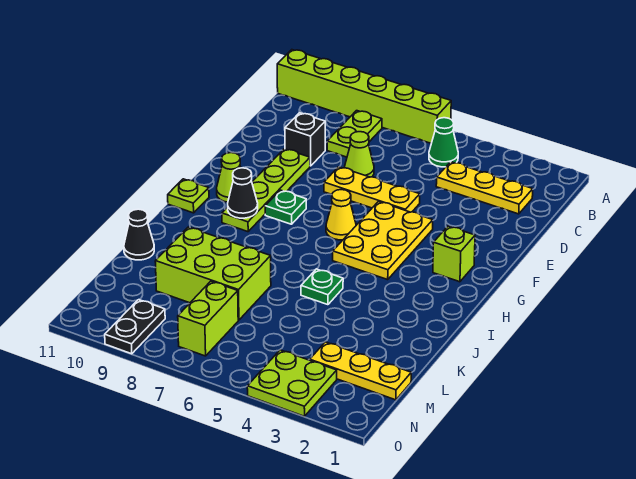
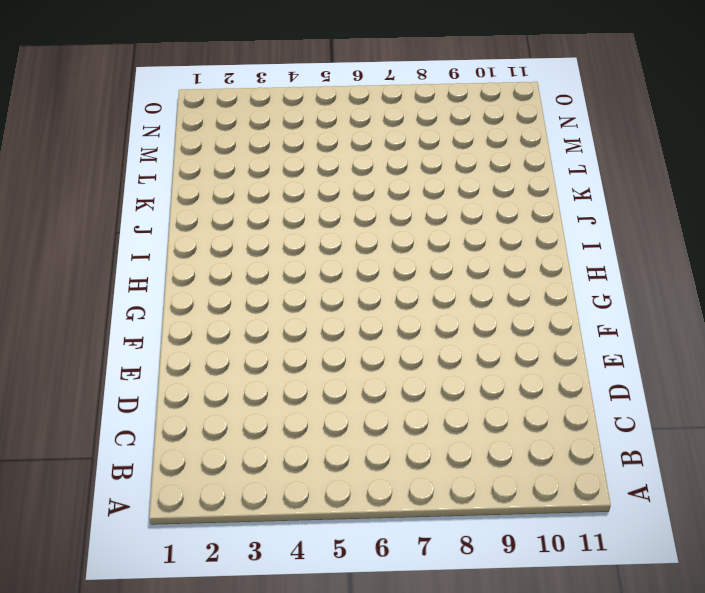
none -> lime 1x6 brick [277,50,451,143]
none -> green 1x1 cone [429,118,458,167]
none -> lime 1x2 plate [327,111,382,157]

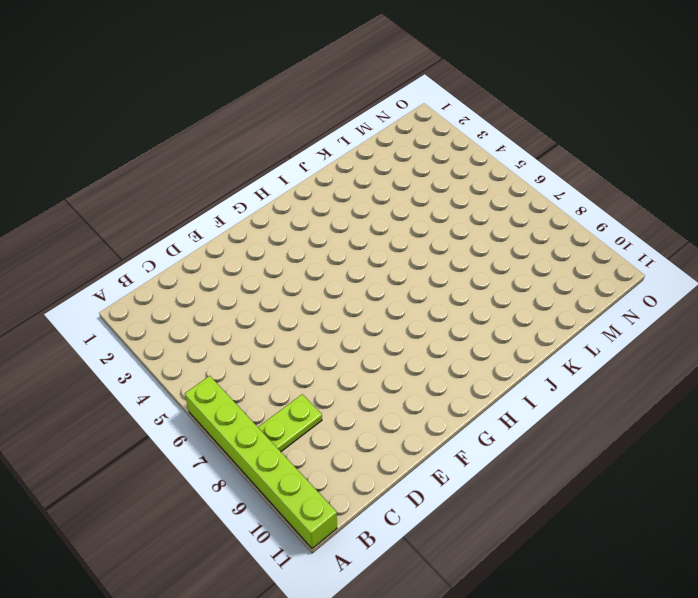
none -> green 1x1 cone [429,118,458,167]
none -> yellow 1x3 plate [436,162,533,214]
none -> lime 1x1 cone [345,132,374,177]

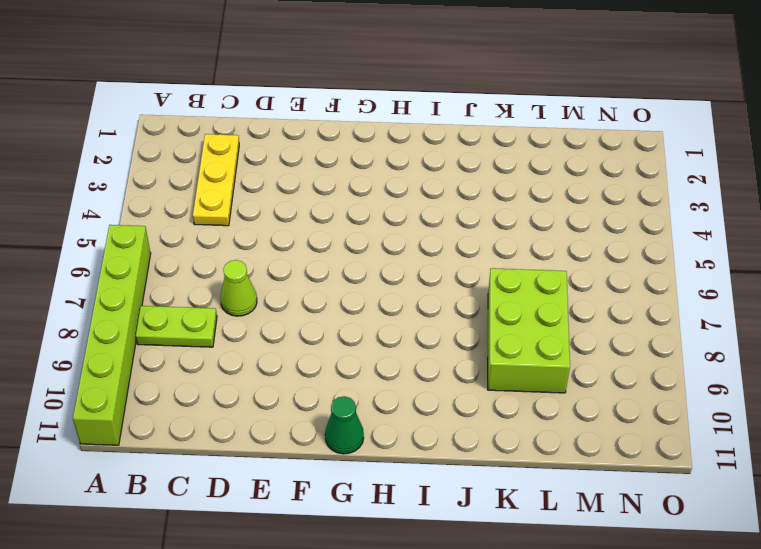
green 1x1 cone [325,396,364,454] -> green 1x1 cone moved to [429,118,458,167]
none -> black 1x1 brick [285,113,325,166]
none -> yellow 1x3 plate [324,167,420,212]
none -> lime 1x4 plate [222,149,310,232]

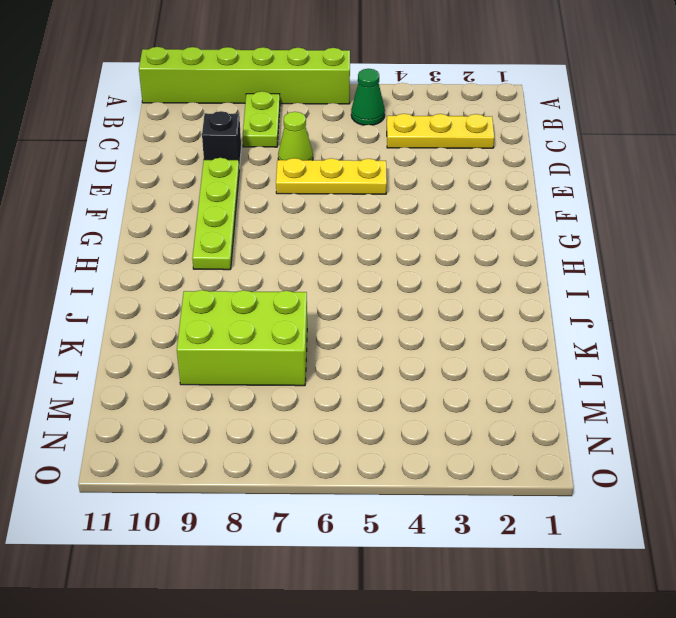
none -> yellow 2x3 plate [333,202,433,280]
none -> lime 1x1 brick [433,226,475,282]
none -> yellow 1x1 cone [326,190,356,240]

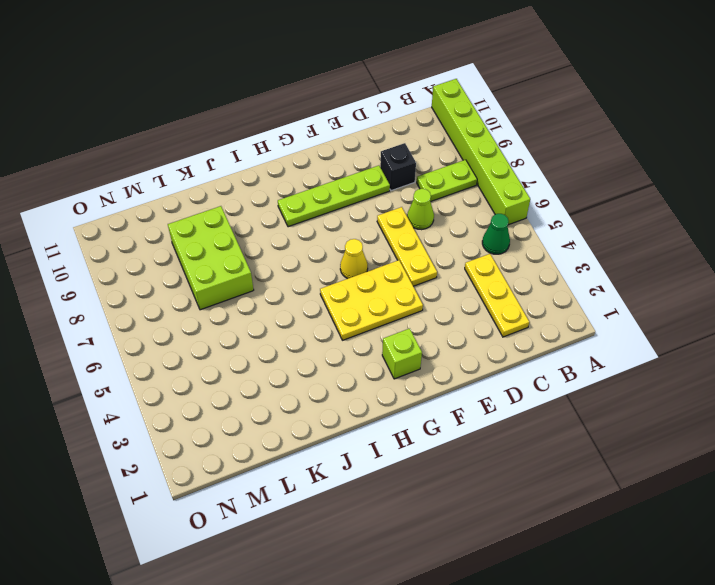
none -> green 1x1 plate [265,190,306,224]
none -> lime 1x1 cone [217,153,241,202]
none -> lime 1x1 plate [168,179,209,213]

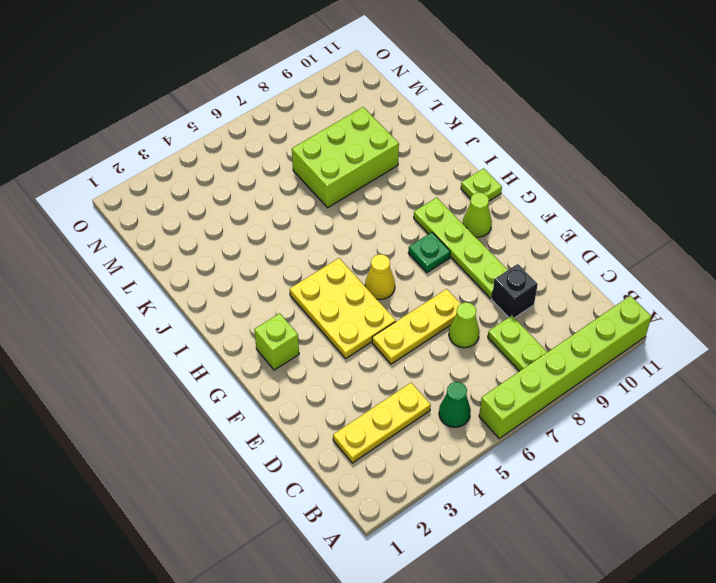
none -> green 1x1 plate [301,269,343,305]
none -> black 1x1 cone [124,209,154,260]
none -> yellow 1x3 plate [310,342,411,400]

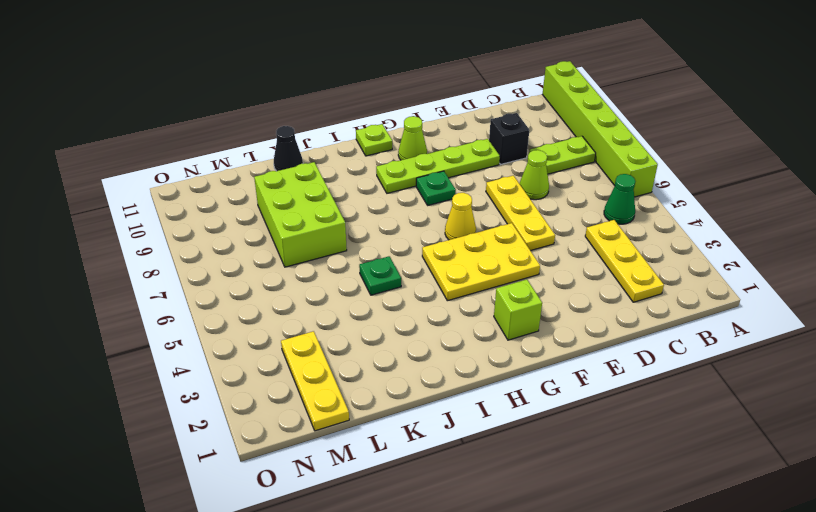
none -> lime 1x2 brick [178,281,238,356]
none -> lime 2x2 plate [247,350,337,416]
none -> black 1x2 plate [105,300,165,354]

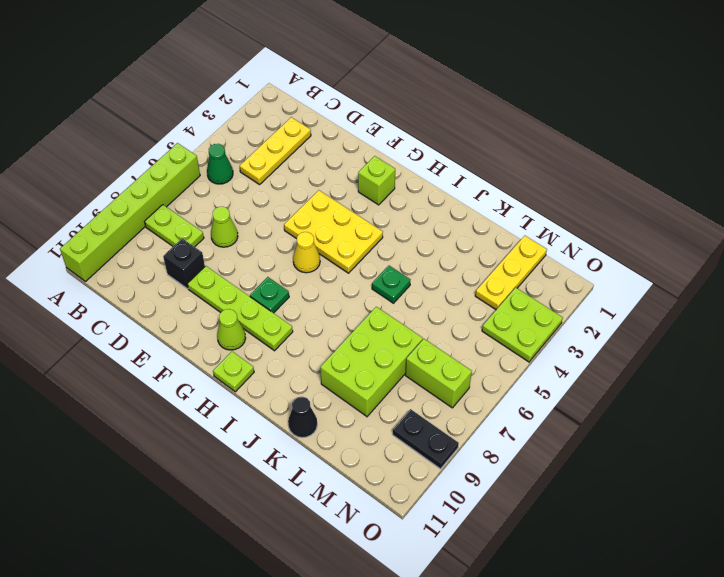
none -> yellow 1x3 plate [324,167,420,212]
none -> black 1x1 cone [228,168,258,218]

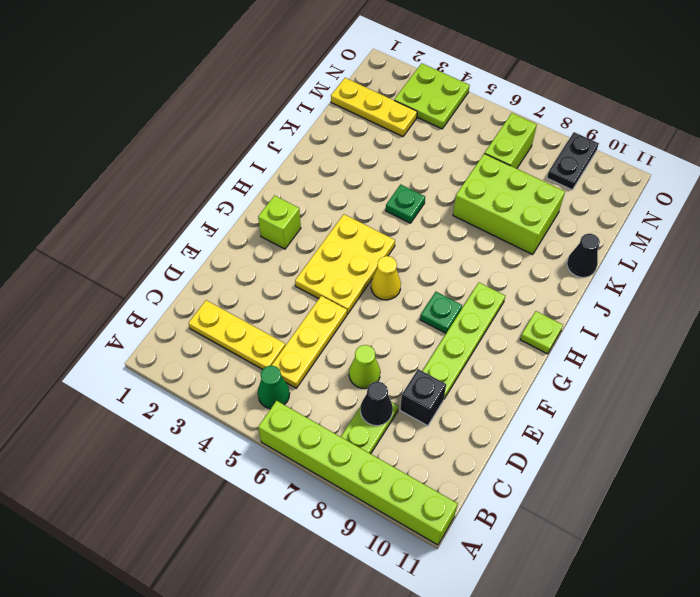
yellow 1x3 plate [272,296,347,388] -> yellow 1x3 plate turned to [324,167,420,212]
black 1x1 cone [360,381,393,426] -> black 1x1 cone moved to [228,168,258,218]
none -> lime 1x1 cone [217,153,241,202]

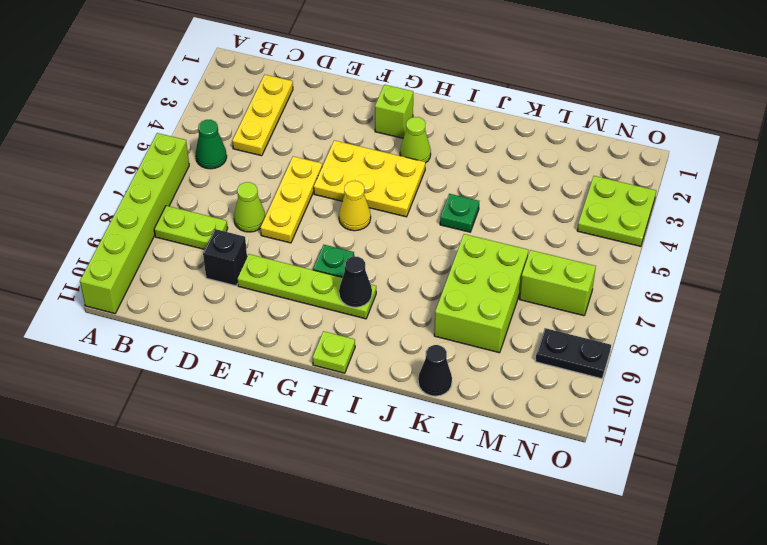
lime 1x1 cone [400,117,431,163] -> lime 1x1 cone moved to [217,153,241,202]
none -> yellow 1x3 plate [310,342,411,400]

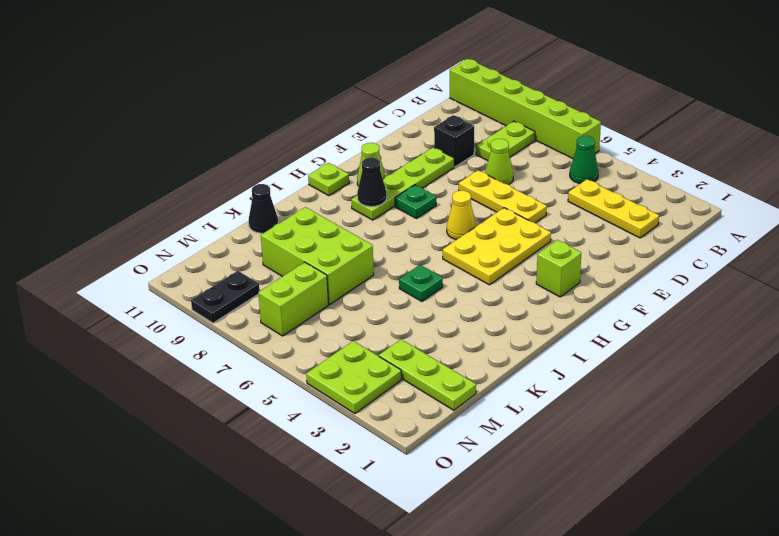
lime 1x3 plate [379,339,476,410] -> yellow 1x3 plate [310,342,411,400]

